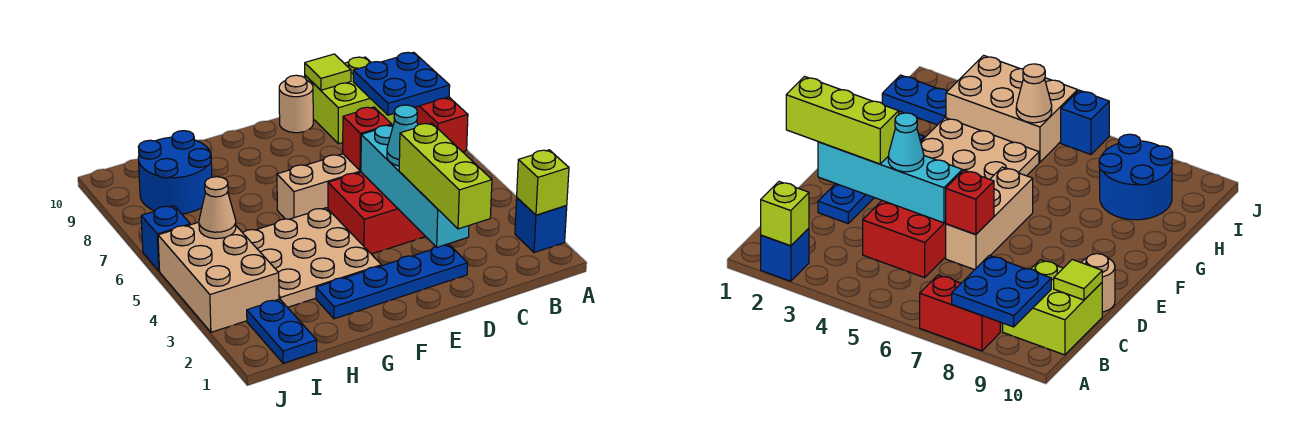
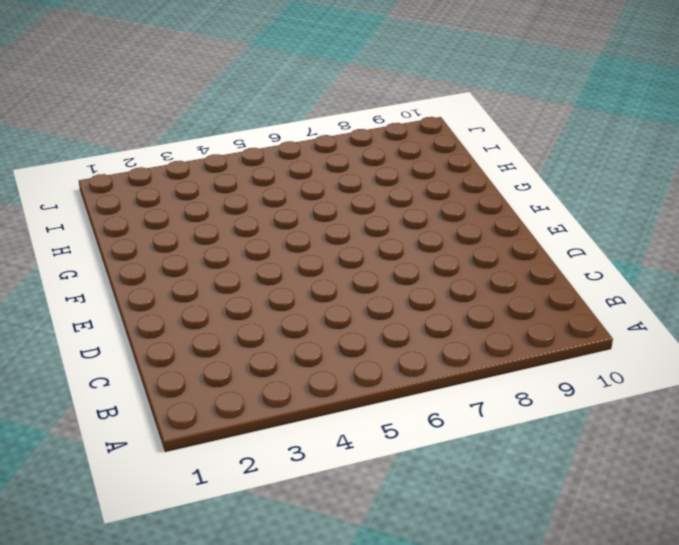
none -> blue 1x1 brick [515,198,567,253]
none -> red 1x2 brick [415,97,468,152]
none -> lime 2x2 brick [305,57,395,144]

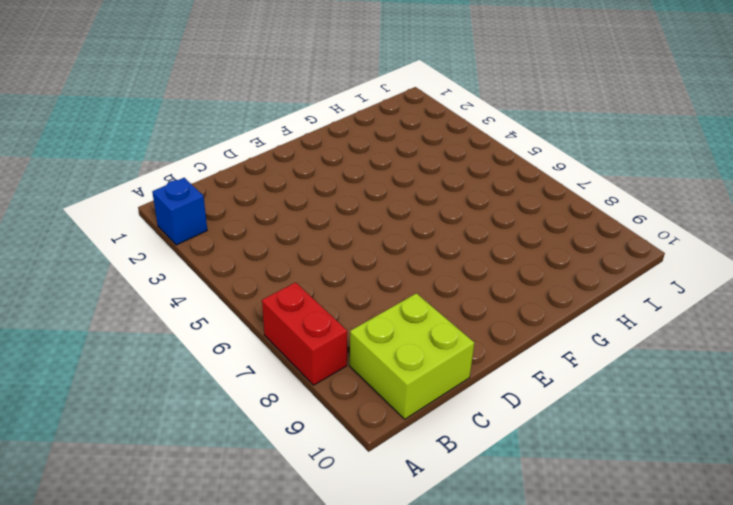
none -> red 2x3 brick [328,172,426,254]
none -> blue 1x4 plate [316,244,468,319]
none -> tan 1x3 brick [277,154,361,219]

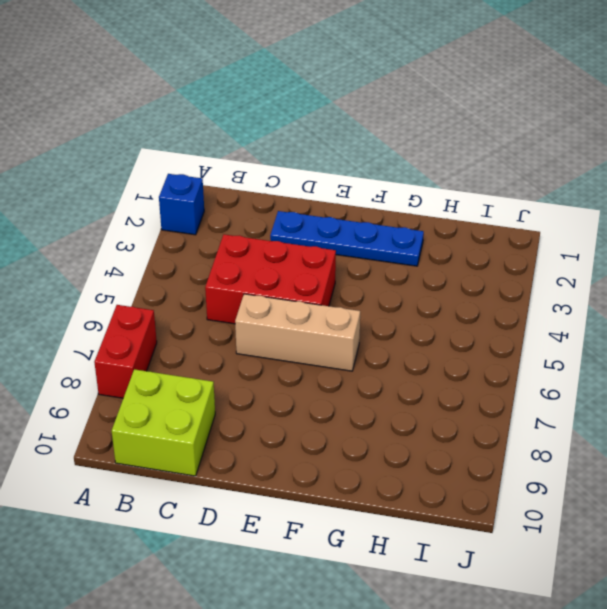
none -> tan 1x1 round brick [279,75,313,133]
none -> tan 3x3 plate [243,208,381,307]
none -> blue 2x2 round brick [138,131,212,214]

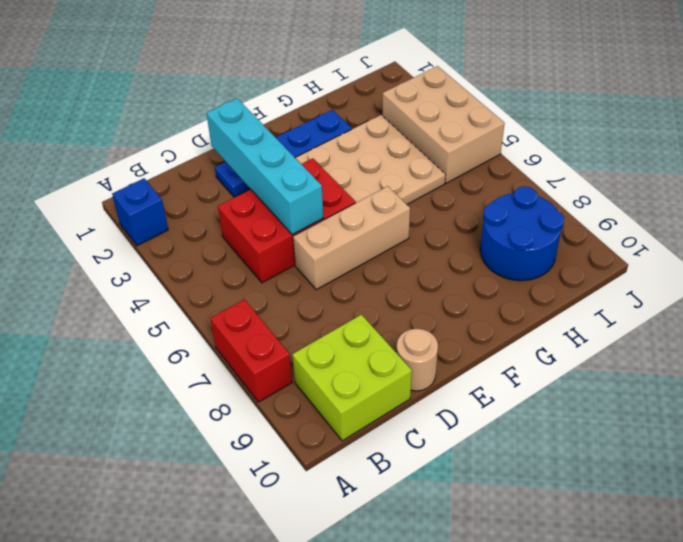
none -> blue 1x2 plate [247,299,317,363]
none -> blue 1x1 brick [141,206,190,271]
none -> lime 1x1 brick [517,150,569,215]

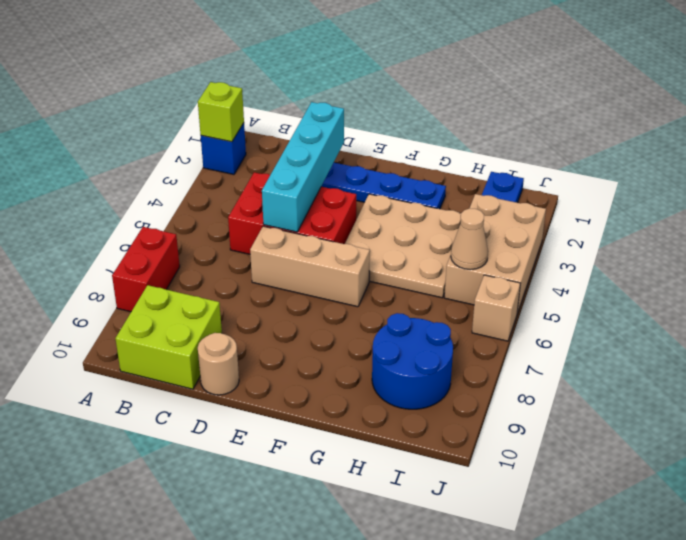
tan 1x1 brick [472,275,520,341] -> blue 1x1 brick [141,206,190,271]
none -> blue 2x2 plate [353,52,450,115]
none -> lime 1x1 tile [305,54,351,90]
none -> red 1x1 brick [343,107,392,171]

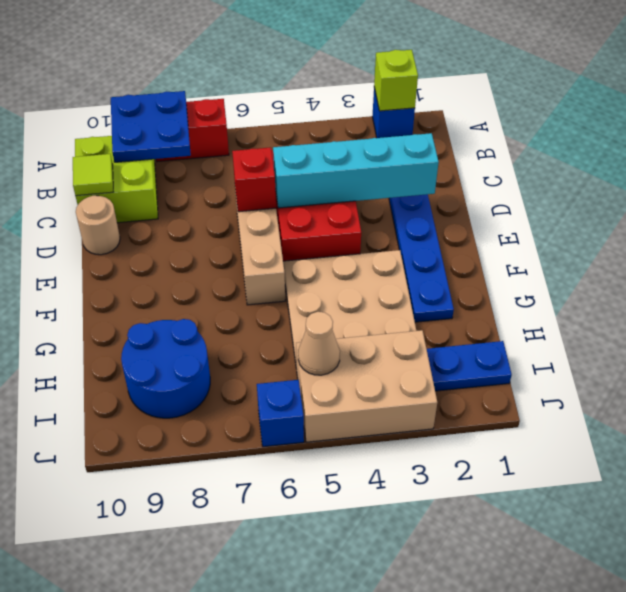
none -> lime 1x3 brick [399,123,492,229]
none -> cyan 1x1 cone [387,105,418,166]

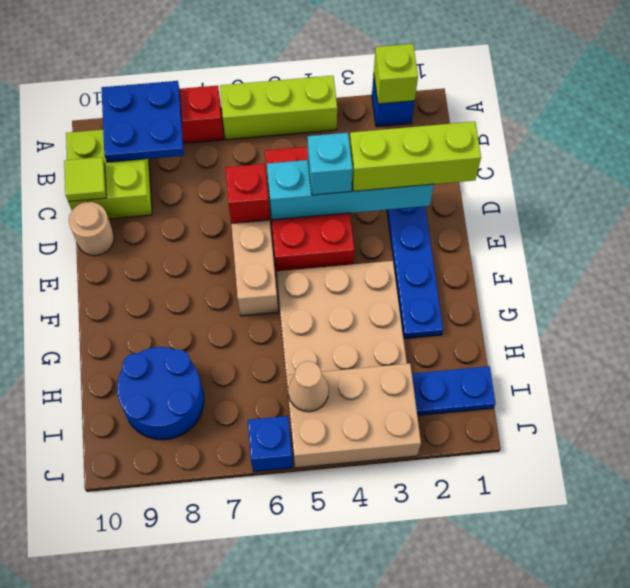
lime 1x3 brick [220,76,337,140] -> none
cyan 1x1 brick [308,133,353,195] -> cyan 1x1 cone [387,105,418,166]

